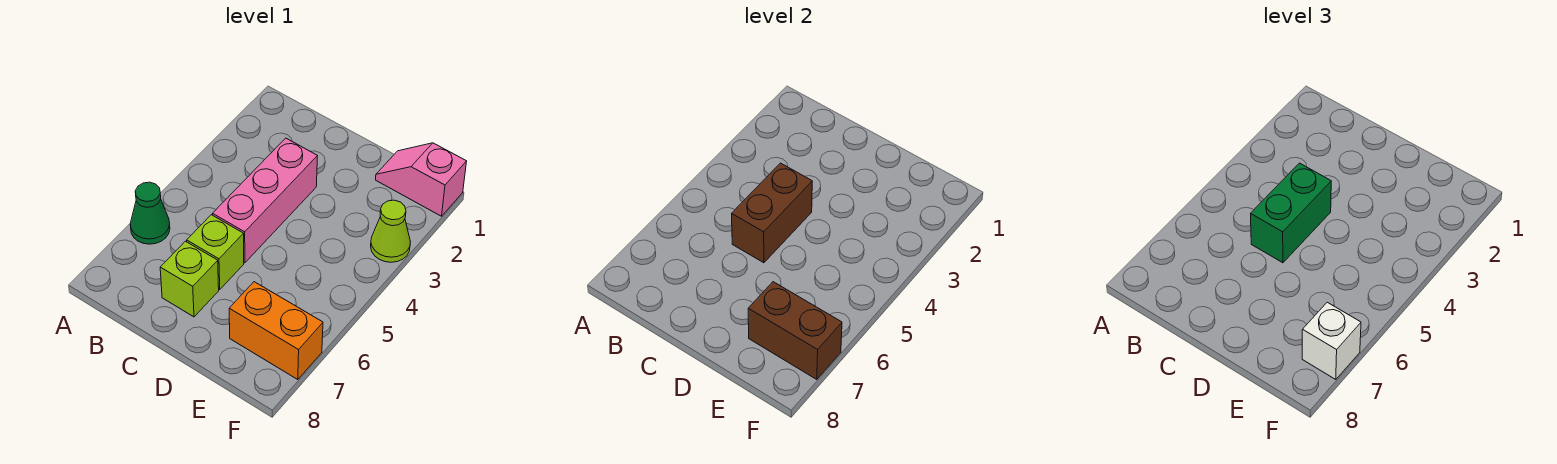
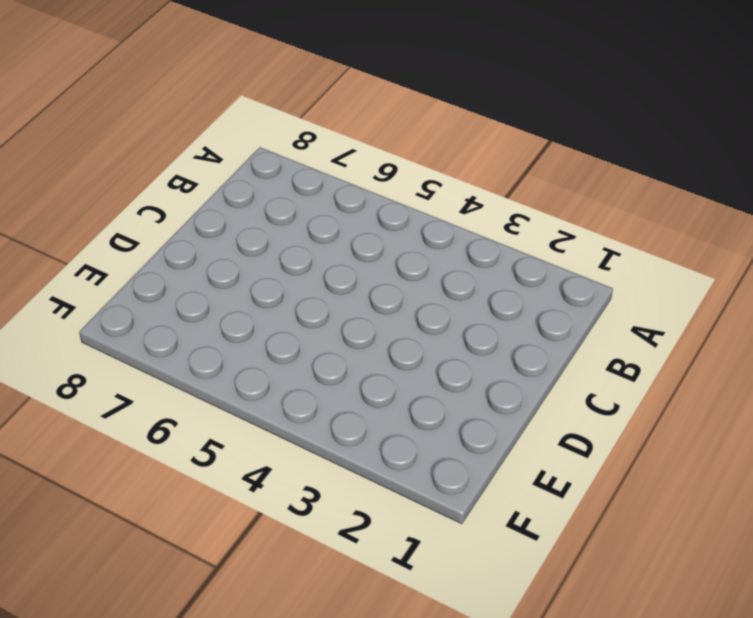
none -> green 1x1 cone [130,182,170,244]
none -> pink 1x3 brick [213,138,317,263]

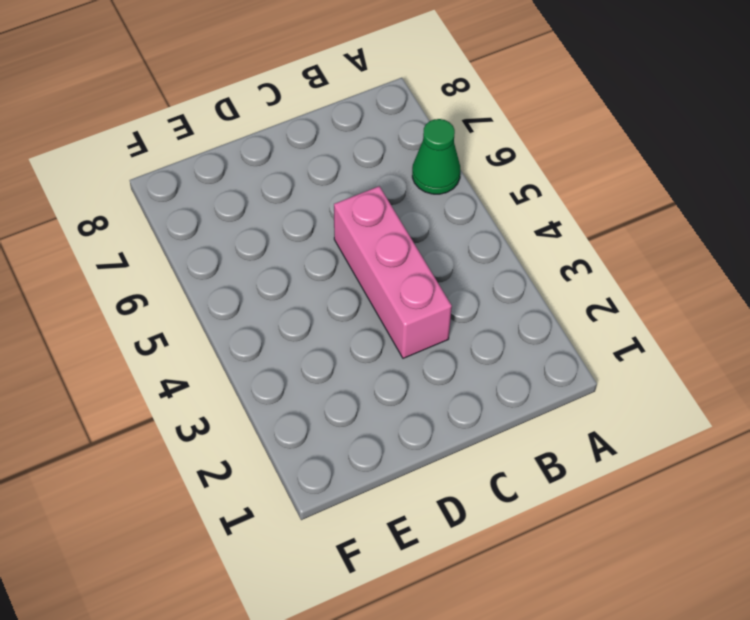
none -> lime 1x1 brick [187,215,244,289]
none -> lime 1x1 brick [160,241,219,317]

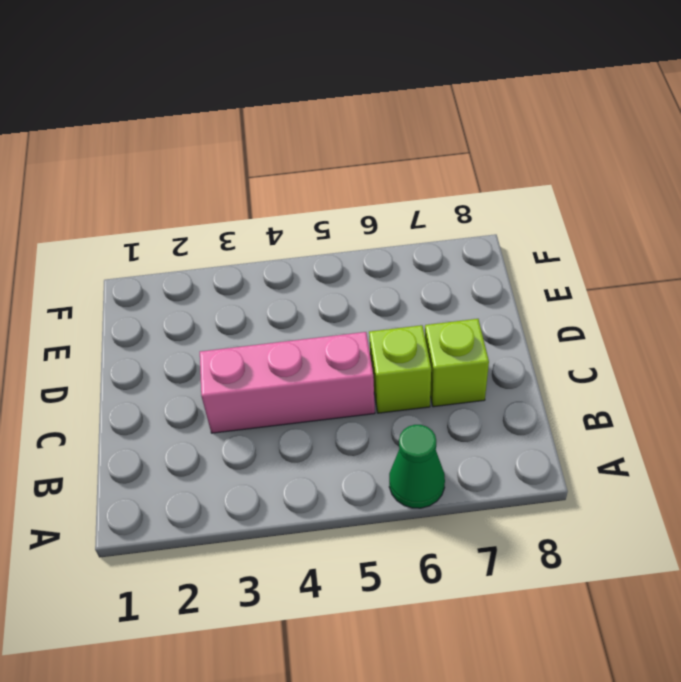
none -> pink 1x2 slope [376,143,467,216]
none -> orange 1x2 brick [229,282,323,380]

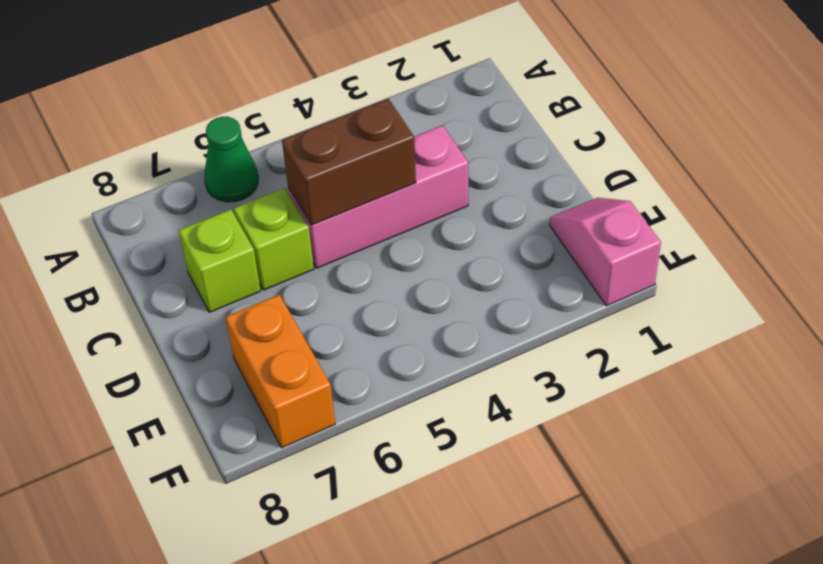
none -> lime 1x1 cone [371,200,410,262]
none -> brown 1x2 brick [748,282,842,380]

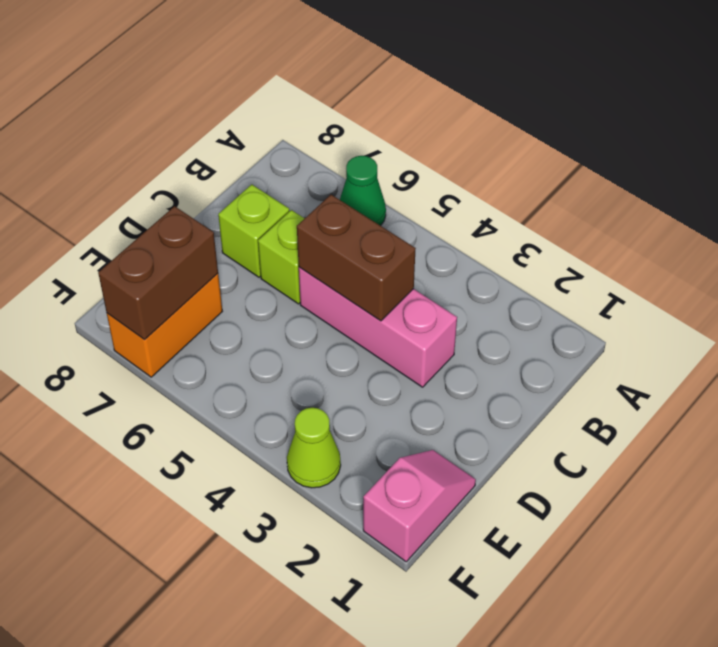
none -> green 1x2 brick [1251,163,1331,263]
none -> white 1x1 brick [1302,302,1361,380]

